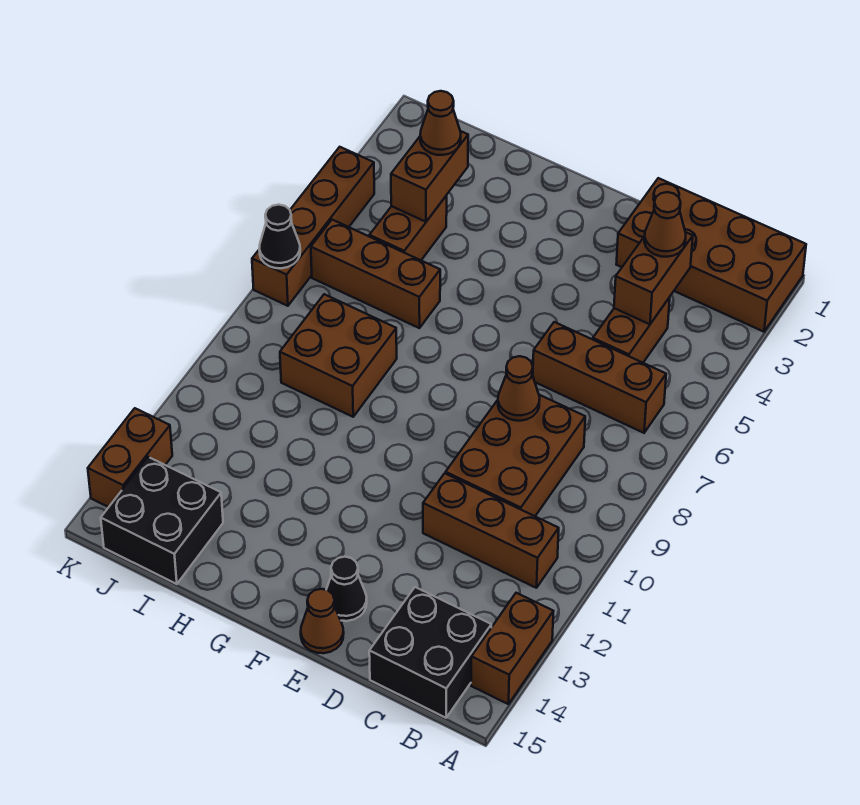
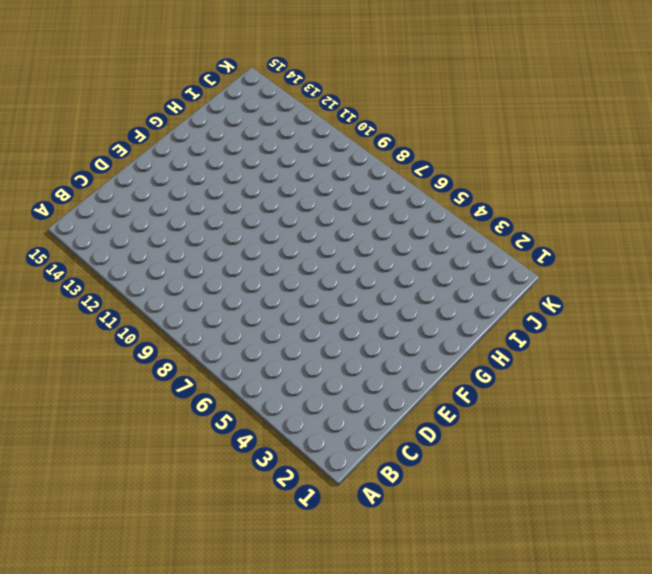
none -> brown 2x4 brick [616,178,806,332]
none -> brown 1x2 brick [471,593,553,704]
none -> brown 1x3 brick [533,322,666,433]

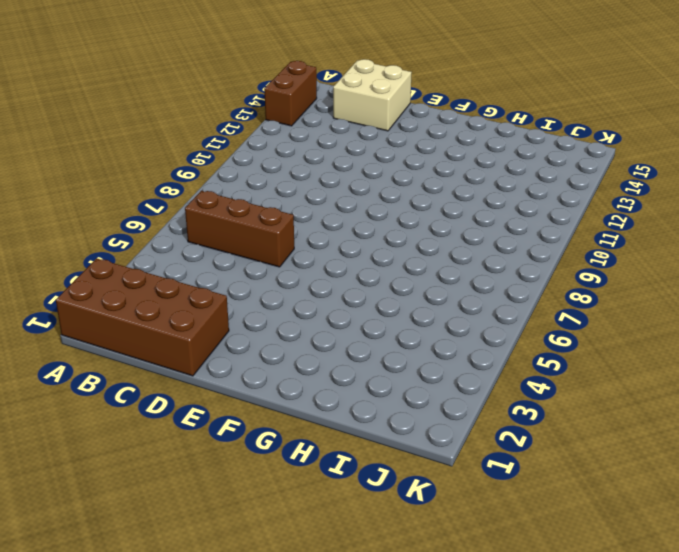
tan 2x2 brick [333,59,412,131] -> black 2x2 brick [369,587,491,718]
none -> brown 1x3 brick [423,473,559,588]
none -> brown 1x2 brick [593,297,670,363]
none -> brown 2x3 brick [446,395,585,516]

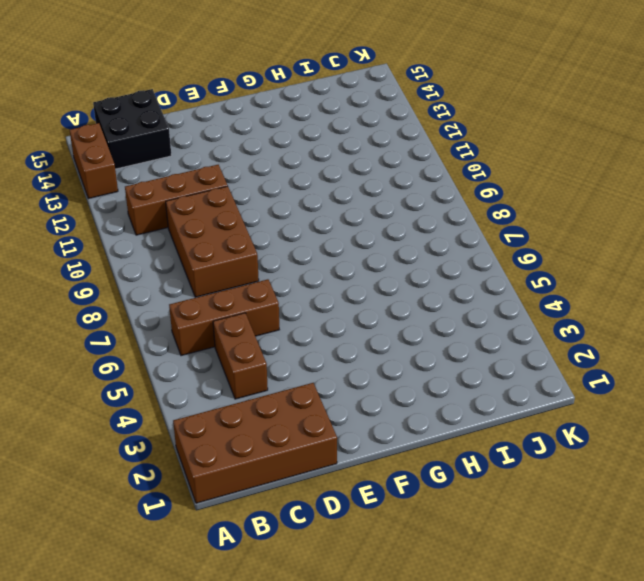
none -> black 1x1 cone [326,557,367,621]
none -> brown 1x1 cone [301,589,344,653]
none -> brown 1x3 brick [311,220,440,328]

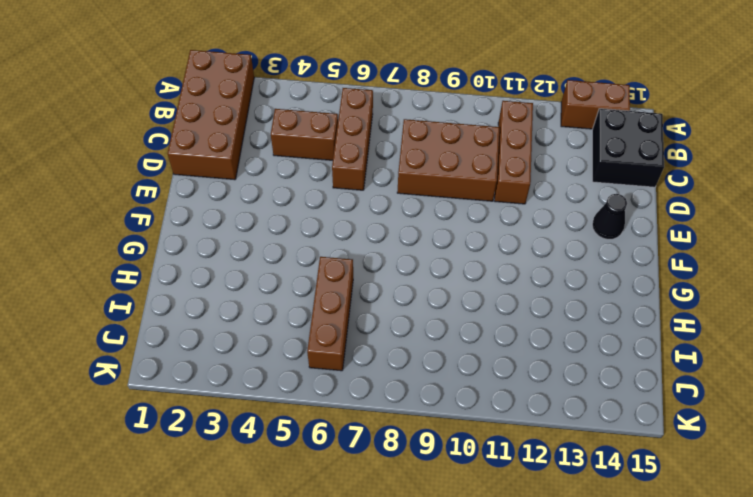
none -> brown 1x1 cone [301,589,344,653]
none -> brown 2x2 brick [280,294,397,417]
none -> brown 1x2 brick [369,196,447,260]

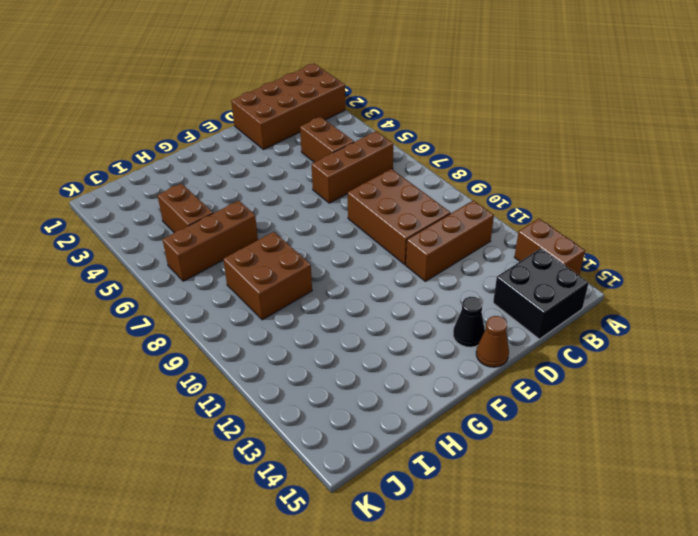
none -> black 2x2 brick [101,457,223,584]
none -> brown 1x4 brick [252,147,374,306]
none -> brown 1x2 brick [88,408,172,507]

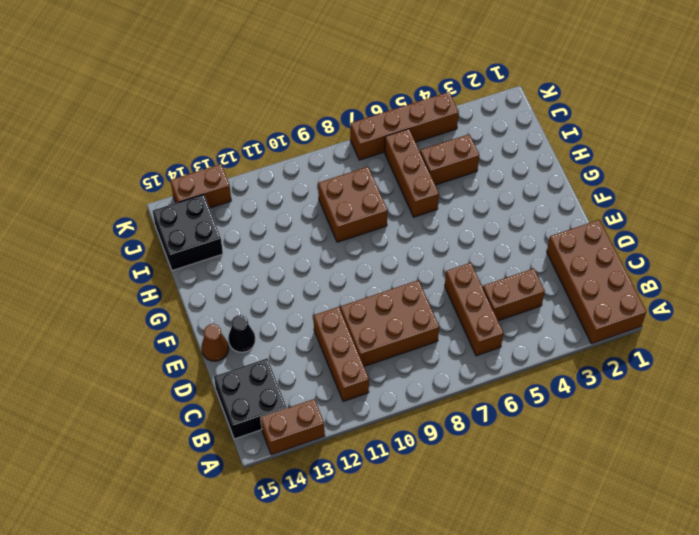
none -> brown 1x2 brick [614,232,693,324]
none -> brown 1x1 cone [498,356,540,421]
none -> brown 1x2 brick [391,131,468,222]

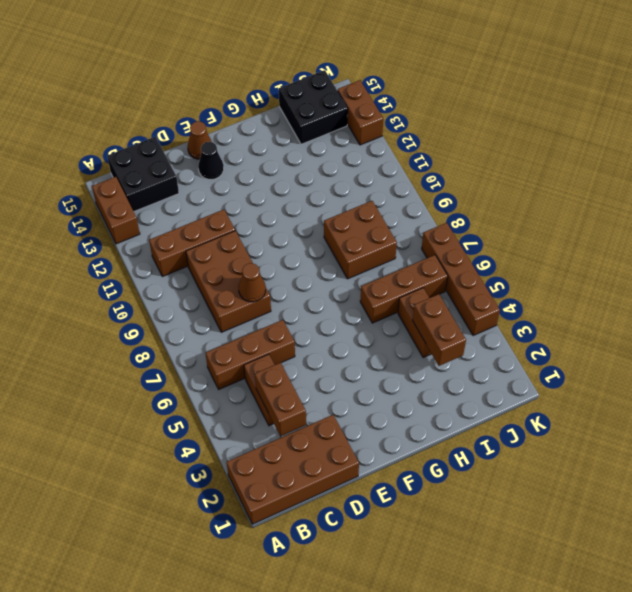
none -> black 1x1 cone [259,205,300,268]
none -> brown 1x1 cone [644,192,686,257]
none -> brown 1x1 cone [420,91,461,155]

